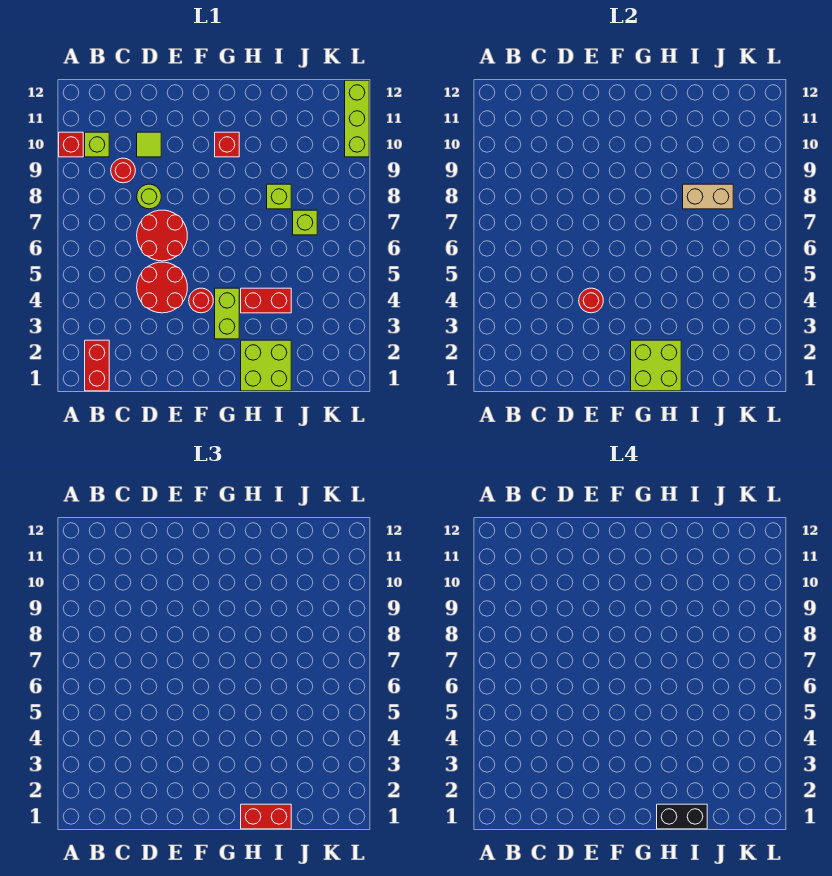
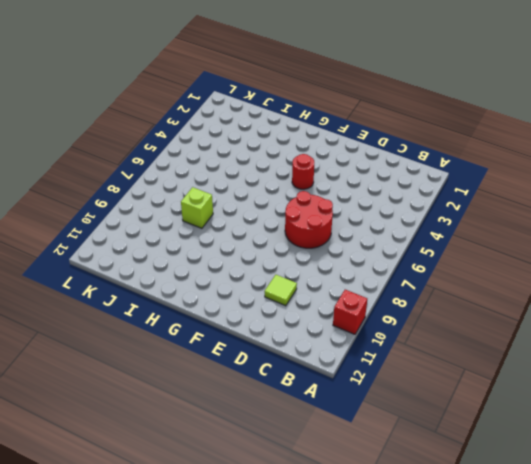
none -> red 1x2 brick [85,340,109,391]
none -> lime 1x1 brick [85,132,109,157]
none -> red 1x1 round brick [111,158,135,183]

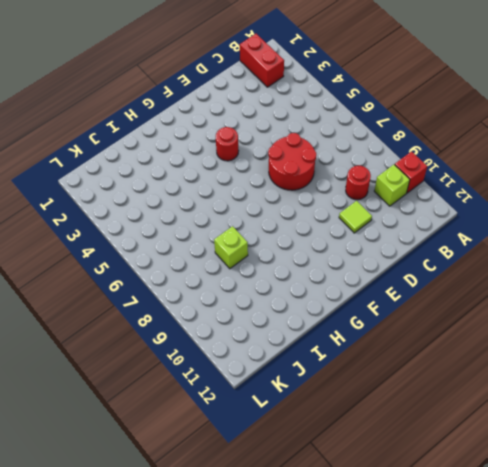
none -> red 2x2 round brick [137,262,187,313]
none -> lime 1x1 round brick [137,184,161,209]
none -> lime 1x2 brick [215,288,239,339]

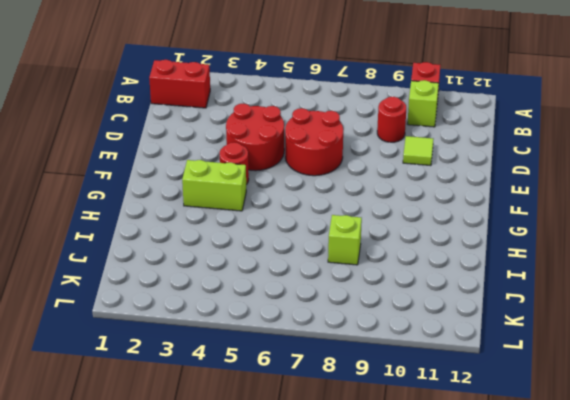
none -> lime 1x1 round brick [137,184,161,209]
none -> red 1x1 brick [215,132,239,157]
none -> lime 2x2 brick [241,340,291,391]

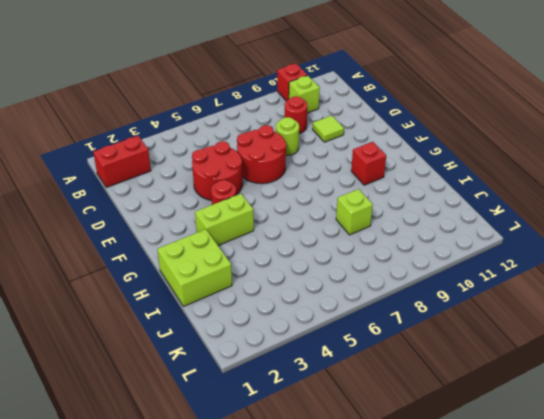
none -> red 1x2 brick [241,288,291,313]
none -> lime 1x1 brick [293,210,317,235]
none -> lime 1x3 brick [345,80,369,157]

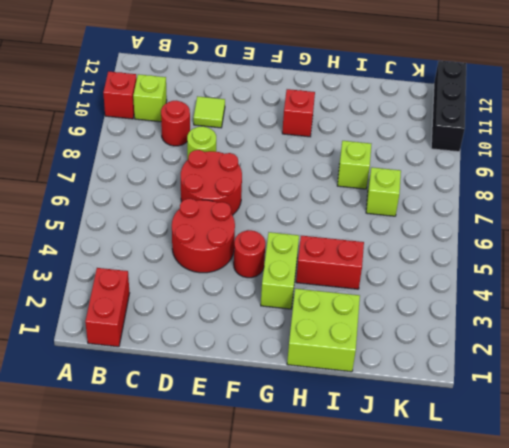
black 1x3 brick [431,61,466,152] -> lime 1x3 brick [345,80,369,157]
none -> red 1x1 round brick [579,288,603,313]
none -> lime 2x2 brick [631,340,681,391]
none -> tan 1x2 brick [683,184,733,209]

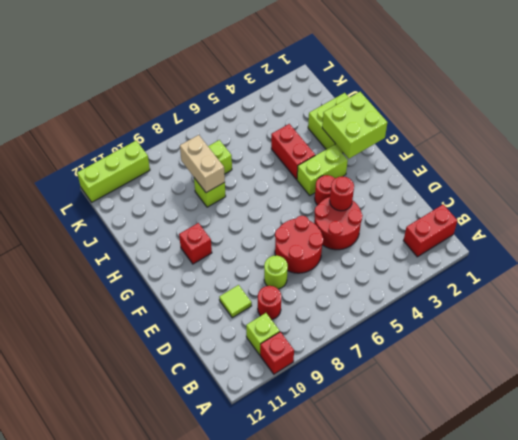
none -> red 1x2 brick [241,804,291,829]
none -> black 1x2 brick [657,804,707,829]

